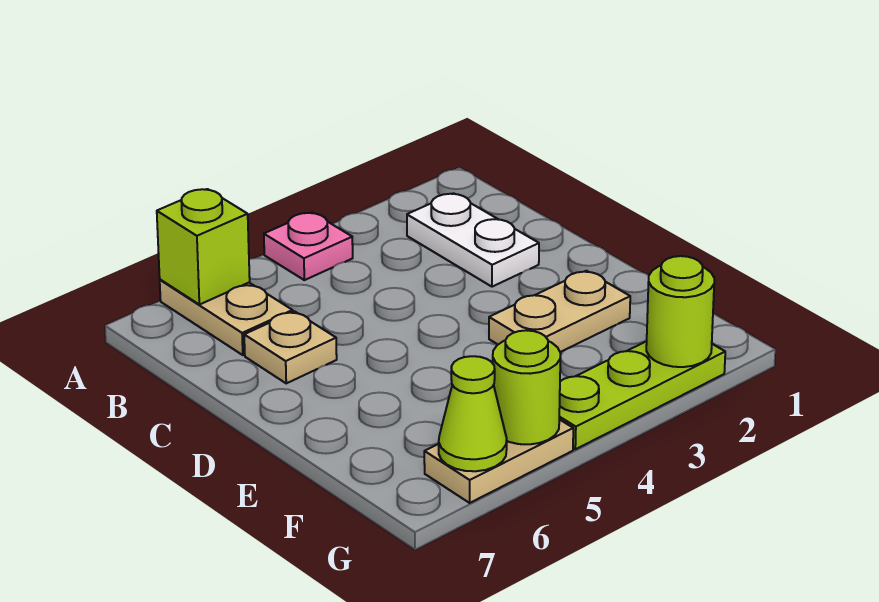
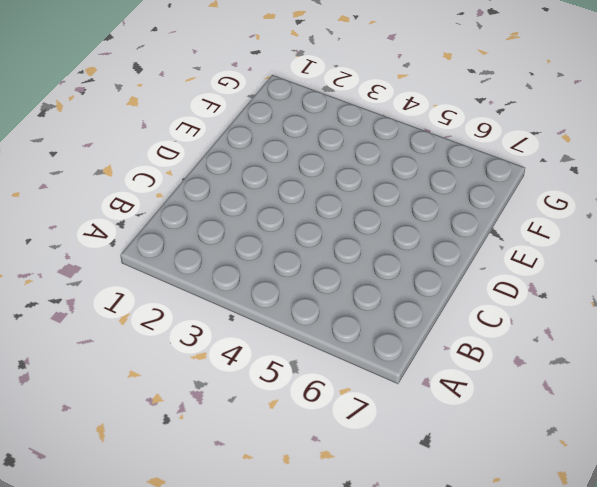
none -> pink 1x1 plate [264,212,353,280]
none -> tan 1x2 plate [160,280,293,355]

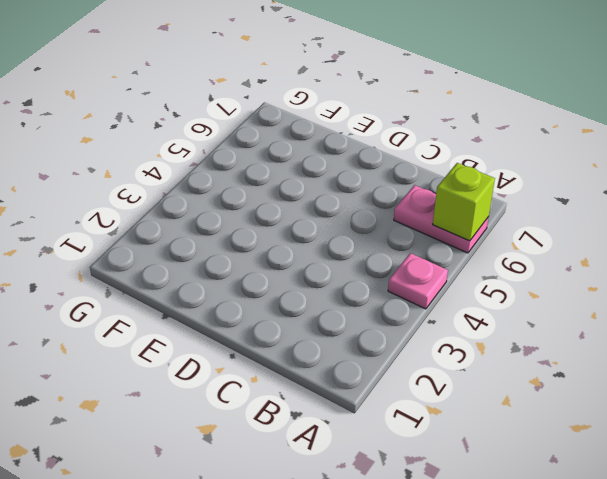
pink 1x2 plate [394,185,489,253] -> tan 1x2 plate [160,280,293,355]
none -> white 1x2 plate [407,193,539,287]
none -> tan 1x1 plate [244,311,337,383]

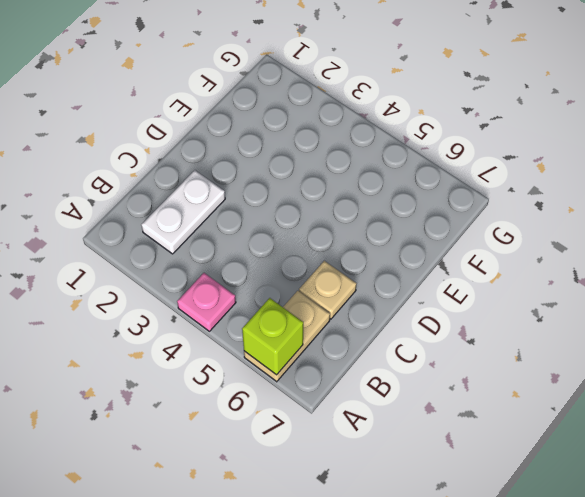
none -> tan 1x2 plate [489,271,630,352]
none -> lime 1x3 plate [559,341,725,449]

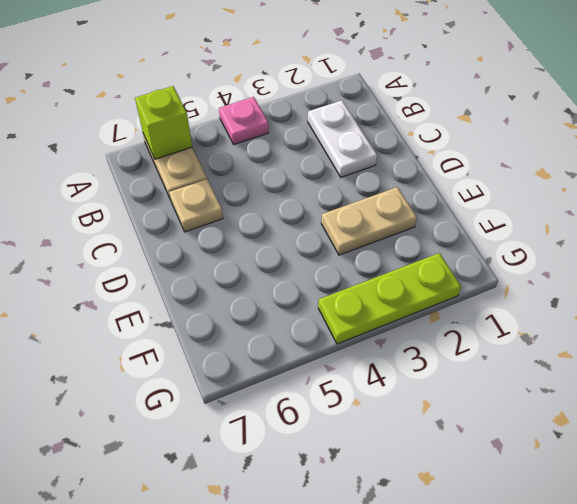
none -> tan 1x2 plate [424,419,573,503]
none -> lime 1x1 round brick [646,256,714,367]

